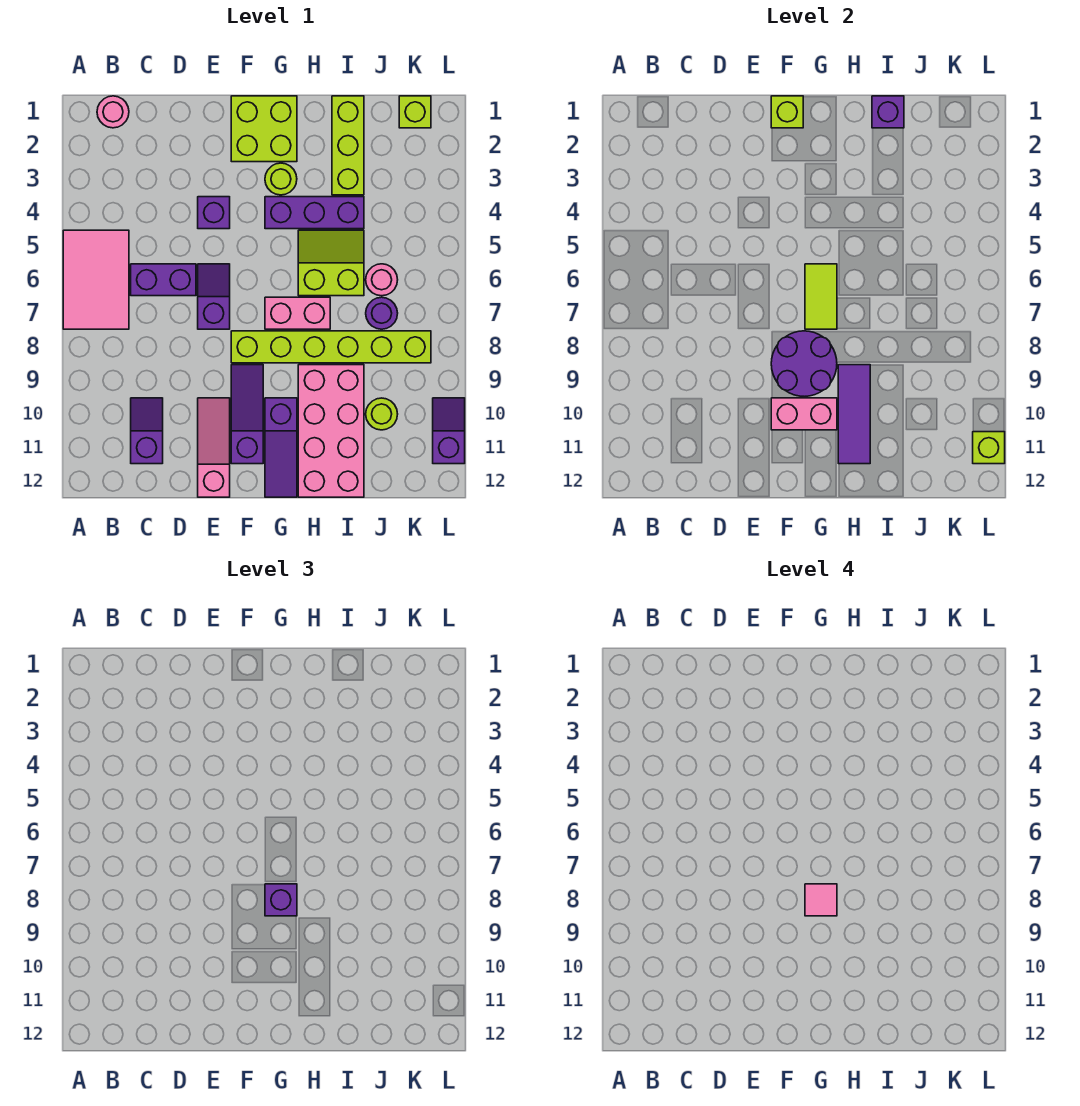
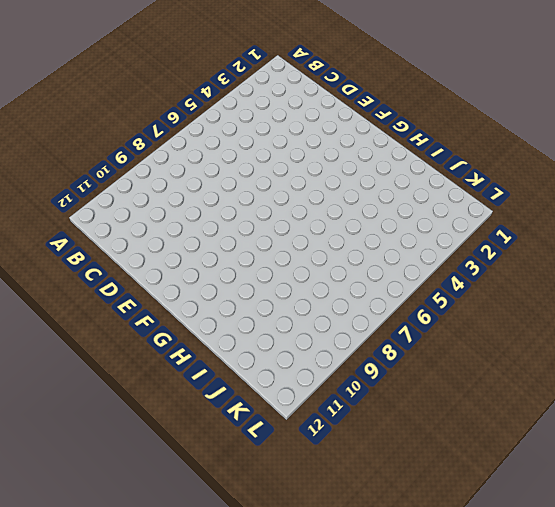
none -> pink 2x3 tile [63,230,129,329]
none -> pink 1x1 round brick [97,96,129,128]
none -> purple 1x2 brick [131,264,196,296]
none -> purple 1x2 slope [131,398,163,464]

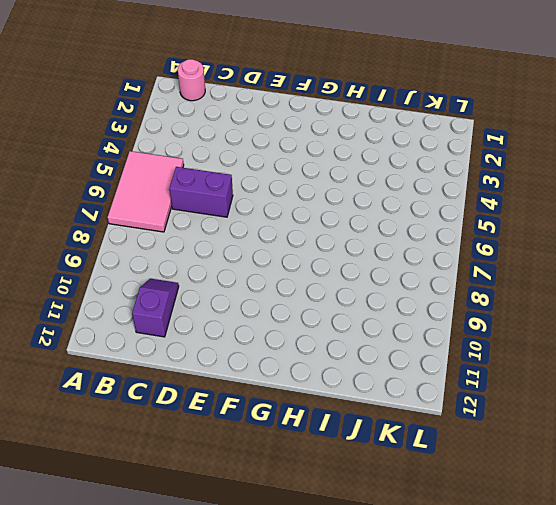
none -> purple 1x1 brick [198,197,230,229]
none -> purple 1x2 slope [198,264,230,329]
none -> pink 1x3 slope [198,398,230,497]
none -> lime 2x2 brick [231,96,297,162]

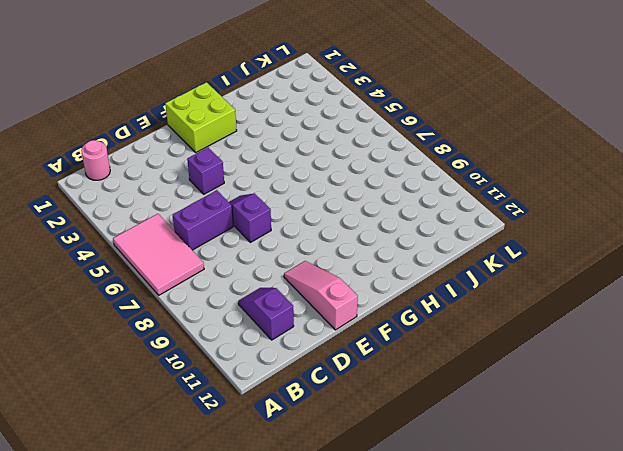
none -> lime 1x6 brick [231,331,431,363]
none -> purple 1x3 slope [231,365,263,464]
none -> lime 1x1 round brick [265,163,297,195]
none -> purple 1x3 brick [265,197,364,229]

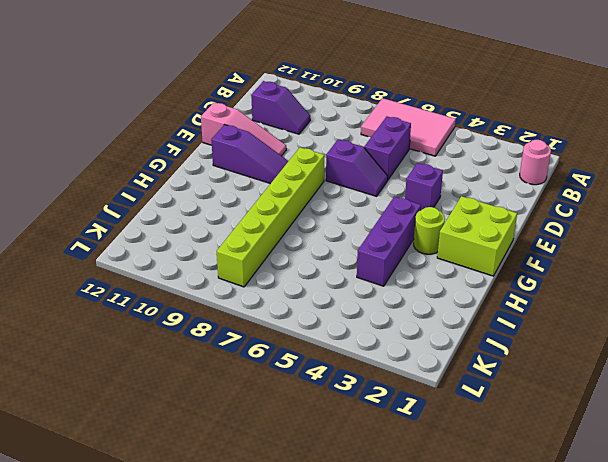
none -> pink 1x2 brick [265,297,330,329]
none -> purple 1x3 slope [265,398,297,497]
none -> lime 2x2 slope [298,230,364,296]
none -> pink 2x4 brick [298,365,364,497]

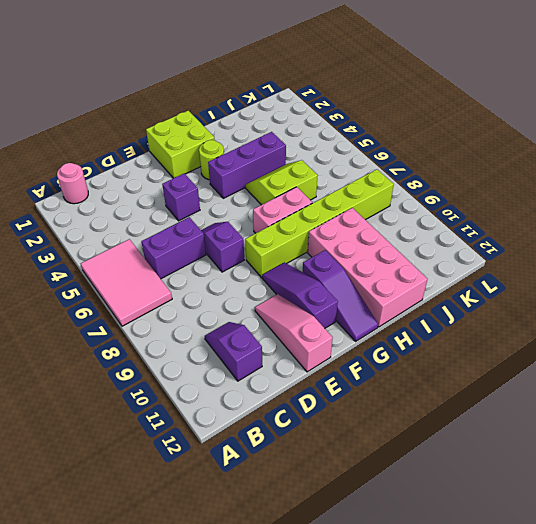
none -> lime 1x3 brick [332,96,364,195]
none -> pink 1x1 round brick [366,264,398,296]
none -> purple 1x1 round brick [366,297,398,329]
none -> lime 1x1 round brick [366,398,398,430]

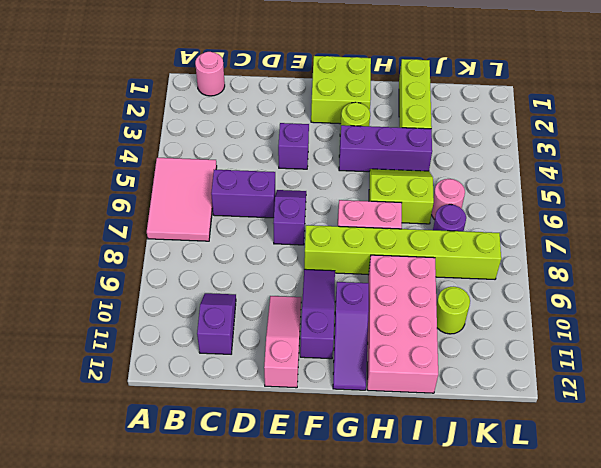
none -> lime 1x1 brick [399,96,431,128]
none -> purple 1x2 slope [433,398,465,464]
none -> lime 1x1 brick [771,96,803,128]
none -> purple 2x2 round brick [771,331,837,396]

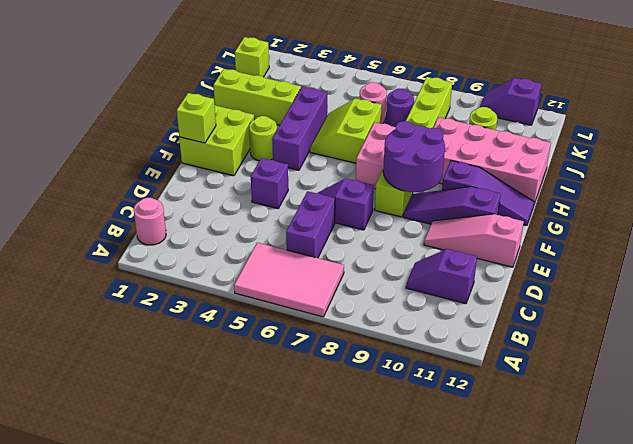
none -> pink 1x2 brick [771,398,837,430]
none -> lime 1x2 tile [805,264,837,329]
none -> purple 1x3 tile [838,365,870,464]
none -> purple 1x1 brick [872,96,904,128]

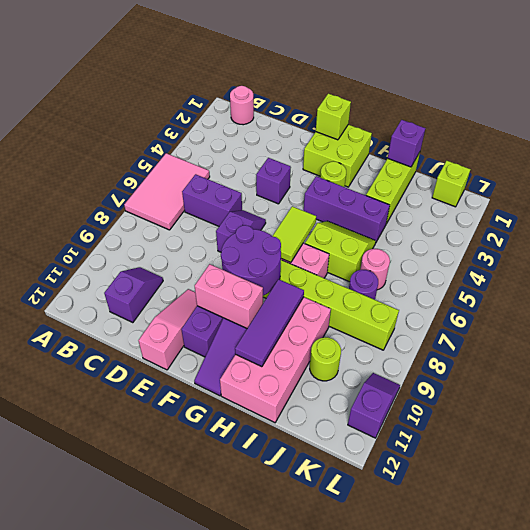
none -> lime 1x1 brick [973,432,1005,464]
none -> purple 1x1 brick [265,884,297,916]
none -> pink 1x1 tile [805,884,837,916]

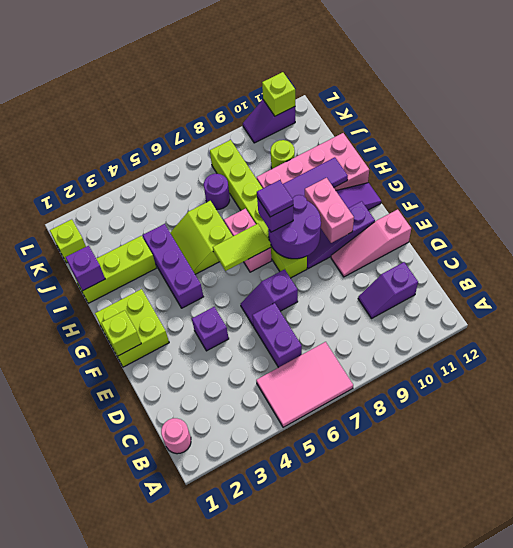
purple 1x1 tile [257,180,293,217] -> pink 1x1 tile [805,884,837,916]
none -> lime 1x1 round brick [265,163,297,195]
none -> pink 1x1 round brick [366,264,398,296]

